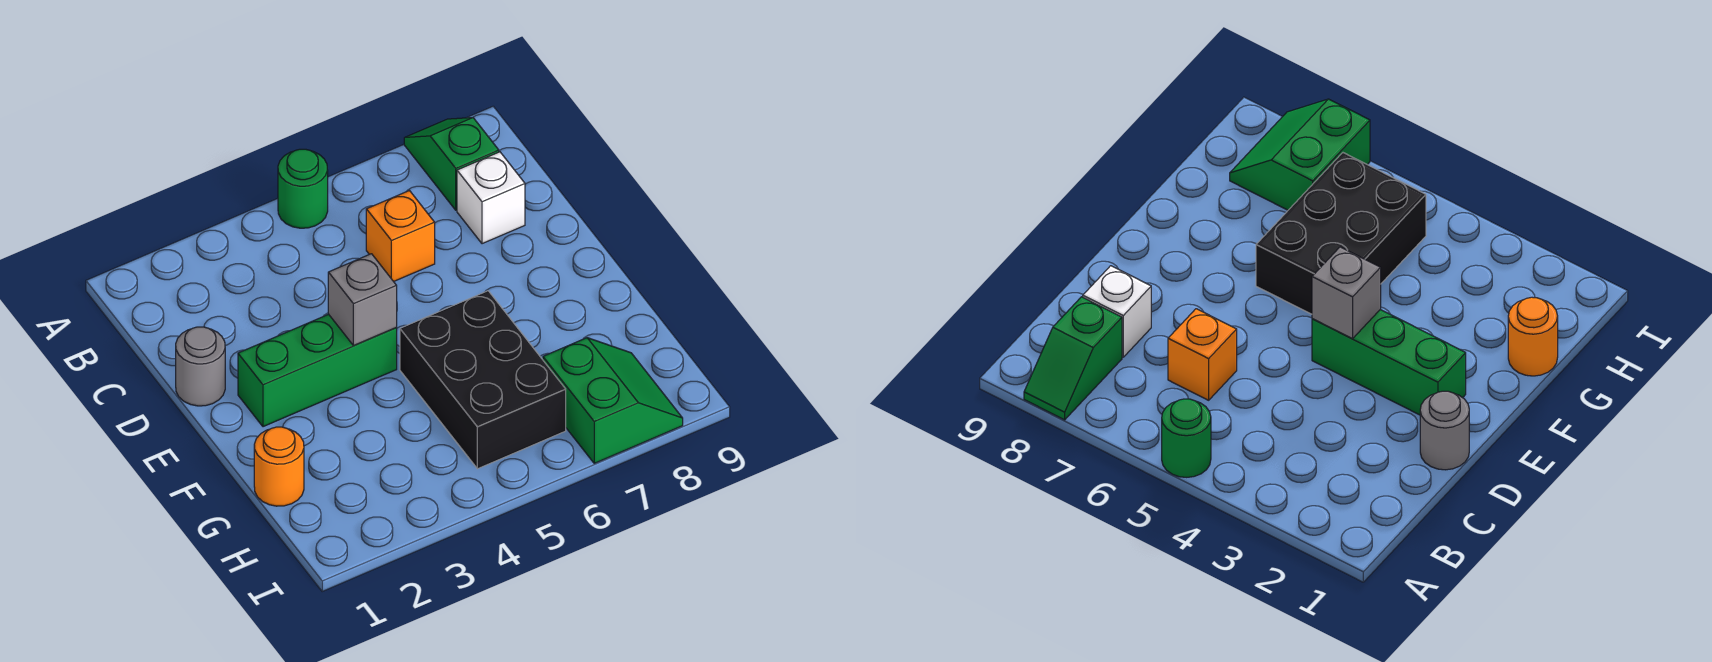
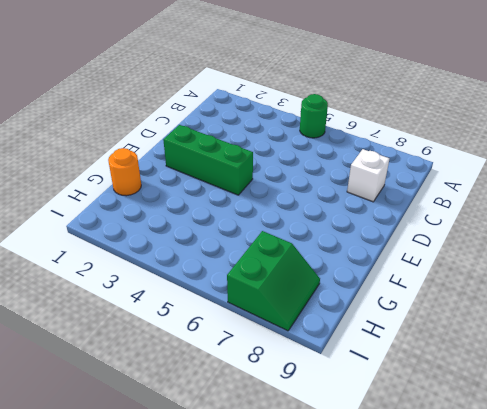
none -> green 1x2 slope [404,118,499,210]
none -> orange 1x1 brick [366,191,435,282]

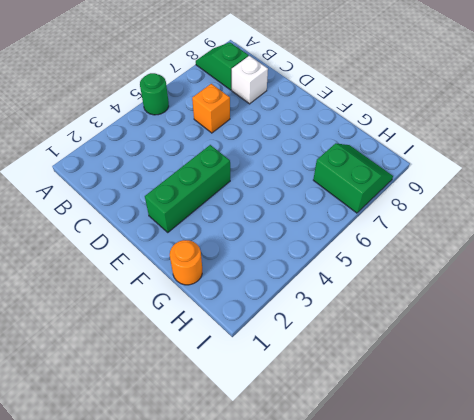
none -> grey 1x1 round brick [176,327,225,406]
none -> black 2x3 brick [400,291,566,469]

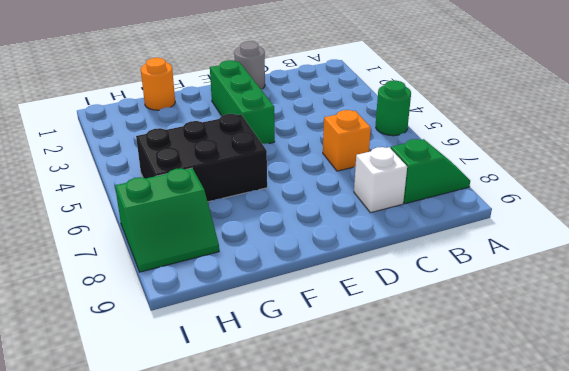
none -> grey 1x1 brick [328,254,397,346]

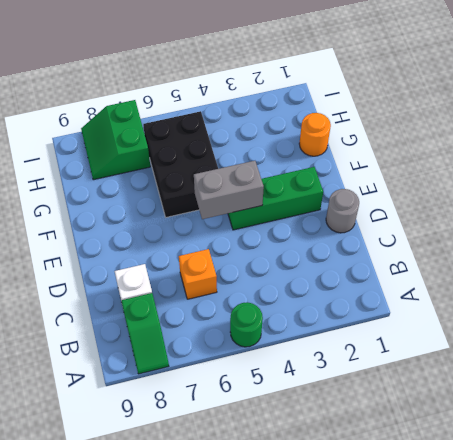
grey 1x2 brick [194,161,264,219] -> grey 1x1 brick [328,254,397,346]

